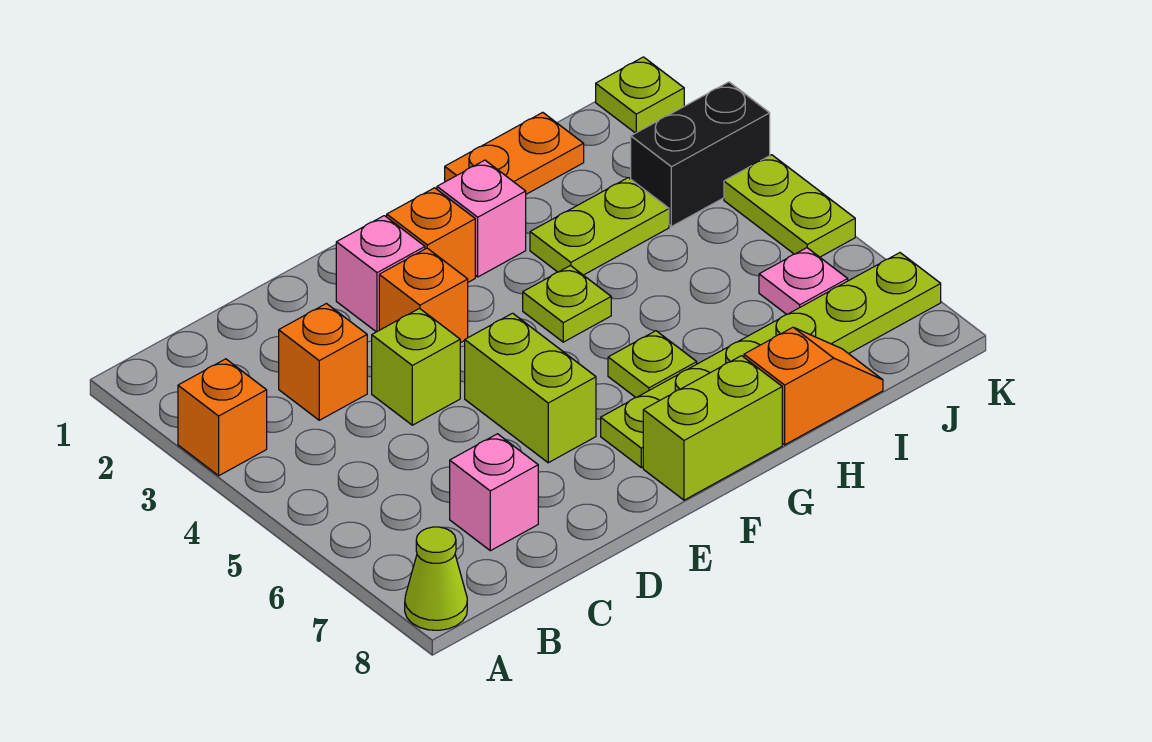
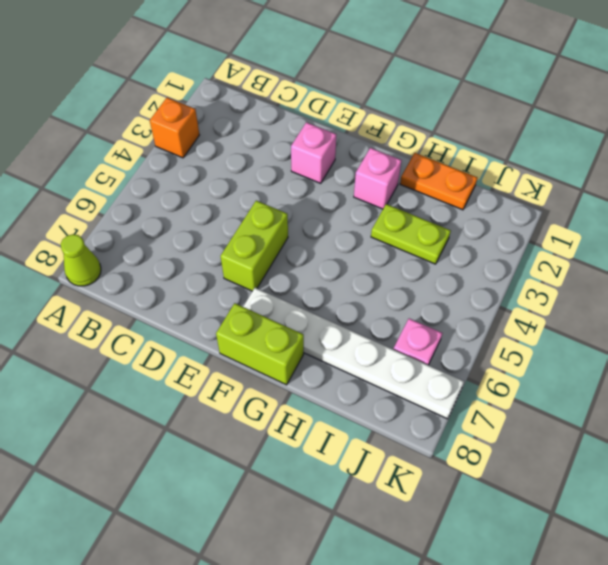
white 1x6 plate [243,288,464,419] -> lime 1x6 plate [601,253,941,468]
none -> orange 1x1 brick [279,304,367,420]
none -> pink 1x1 brick [450,434,538,551]
none -> lime 1x1 brick [372,308,460,425]

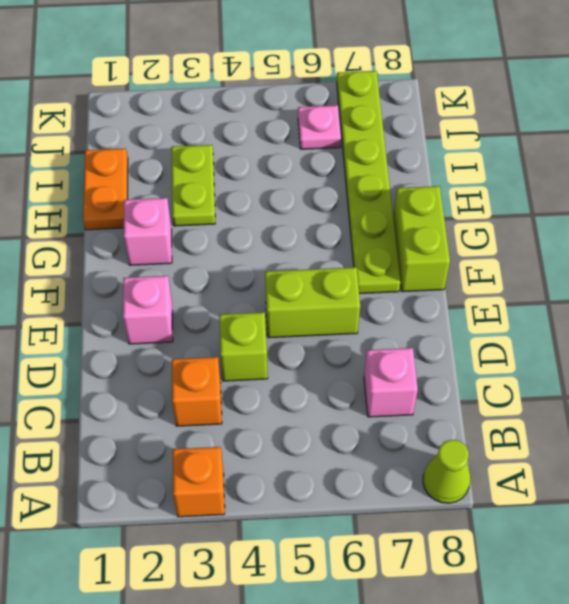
none -> orange 1x1 brick [379,248,468,343]
none -> orange 1x1 brick [387,188,475,282]
none -> lime 1x1 plate [523,266,611,342]

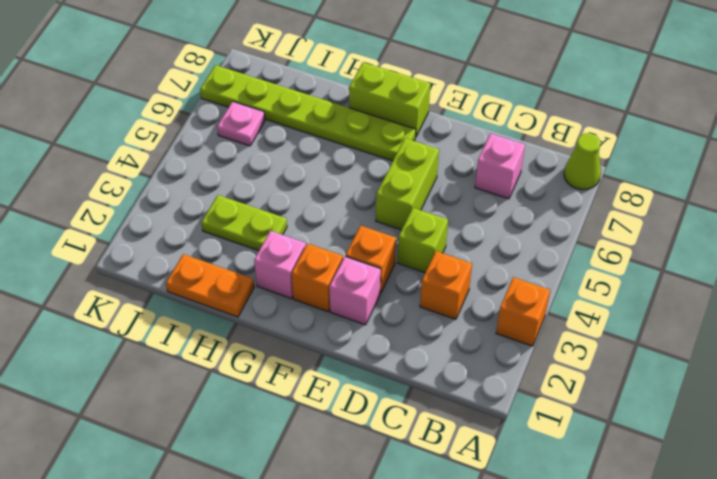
none -> lime 1x1 plate [523,266,611,342]
none -> lime 1x1 plate [608,331,697,397]
none -> orange 1x2 slope [744,327,883,445]

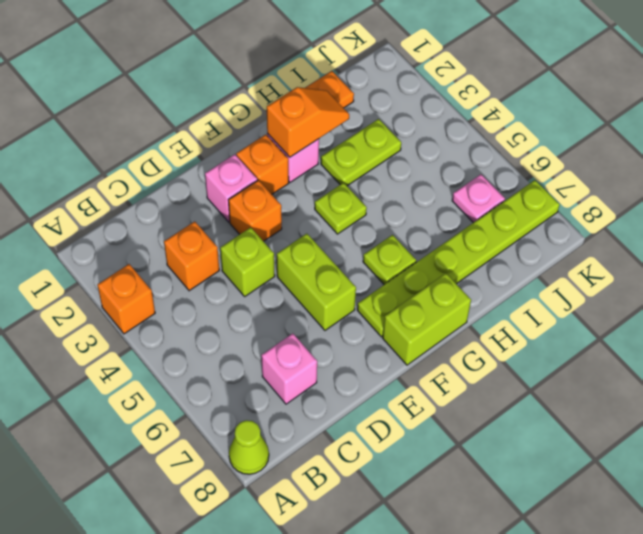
orange 1x2 slope [267,87,349,157] -> orange 1x2 slope moved to [744,327,883,445]
none -> black 1x2 brick [631,82,770,226]
none -> lime 1x1 plate [596,57,684,133]
none -> lime 1x2 plate [724,155,855,257]

